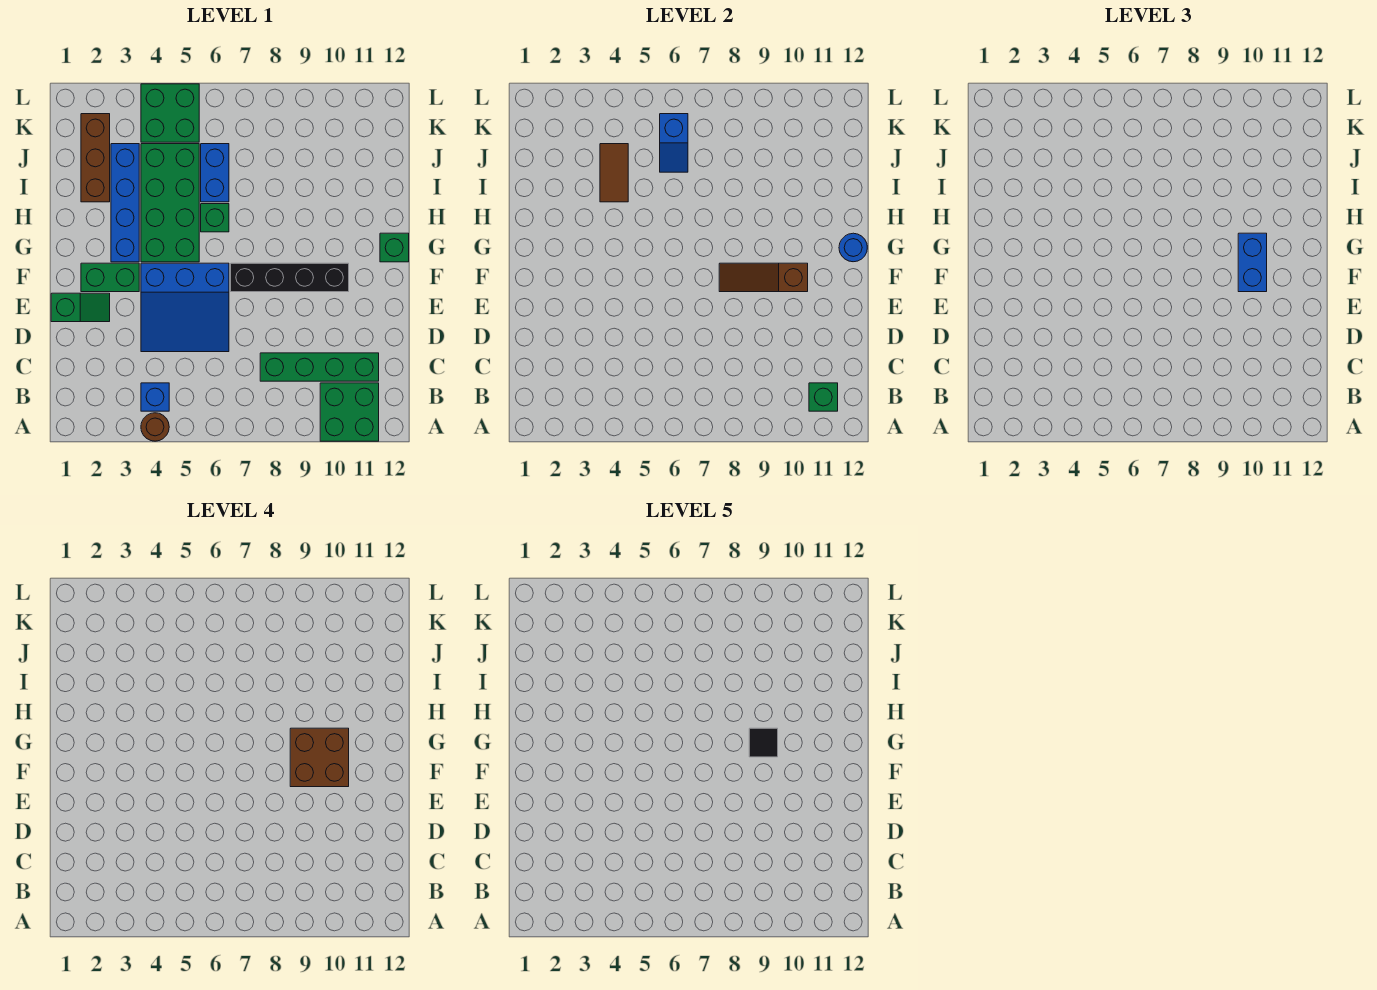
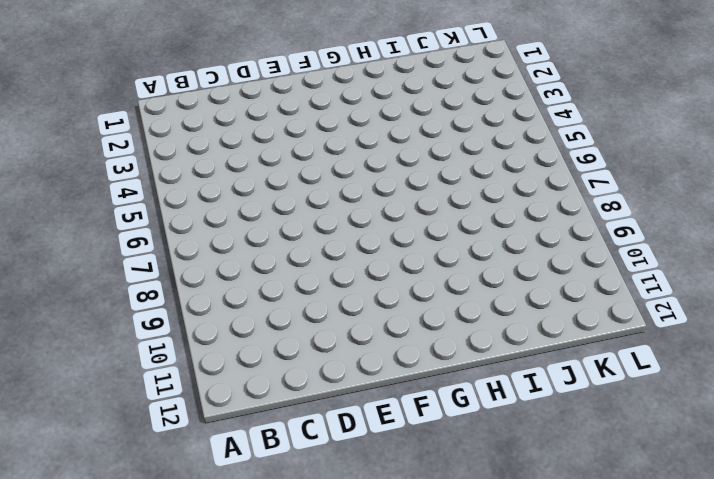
none -> brown 1x1 round brick [141,413,169,441]
none -> green 2x2 brick [320,383,379,441]
none -> blue 1x1 brick [141,383,169,411]

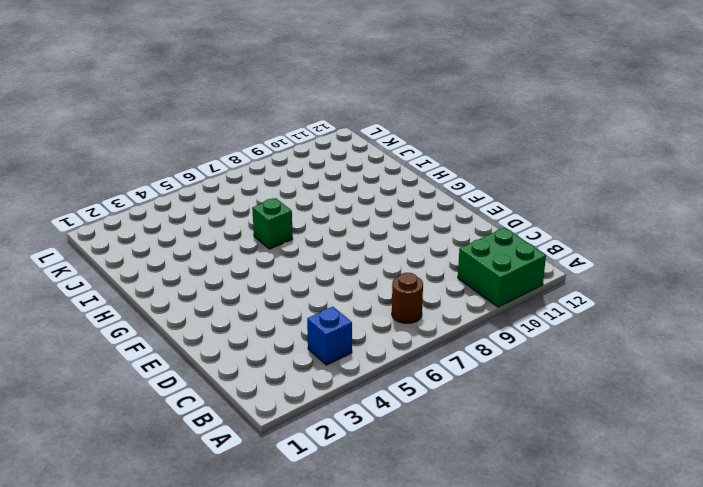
brown 1x1 round brick [392,273,423,323] -> brown 1x1 round brick moved to [141,413,169,441]
none -> green 1x4 brick [260,353,379,381]
none -> blue 3x3 slope [141,263,229,352]
none -> green 1x2 slope [51,293,110,322]

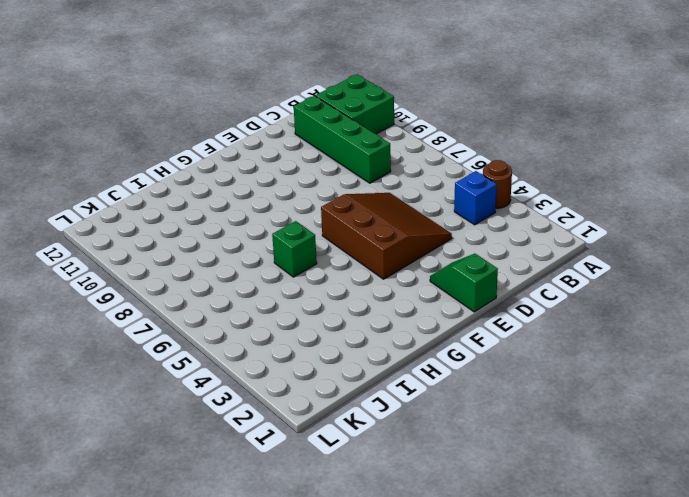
brown 3x3 slope [321,193,452,279] -> blue 3x3 slope [141,263,229,352]
none -> green 1x2 brick [81,263,139,292]
none -> black 1x4 brick [231,263,349,292]
none -> blue 1x4 brick [111,144,139,262]

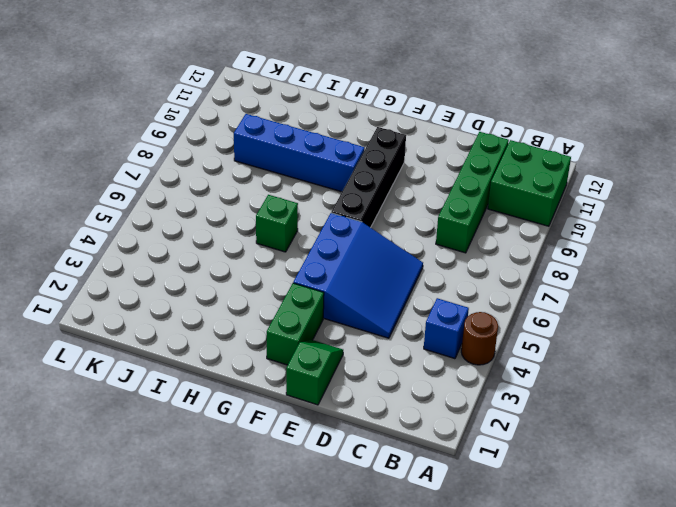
blue 1x4 brick [234,114,365,192] -> blue 1x4 brick moved to [111,144,139,262]
none -> green 2x4 brick [141,144,199,262]
none -> green 1x1 brick [380,233,409,262]
none -> brown 1x3 brick [81,114,110,202]

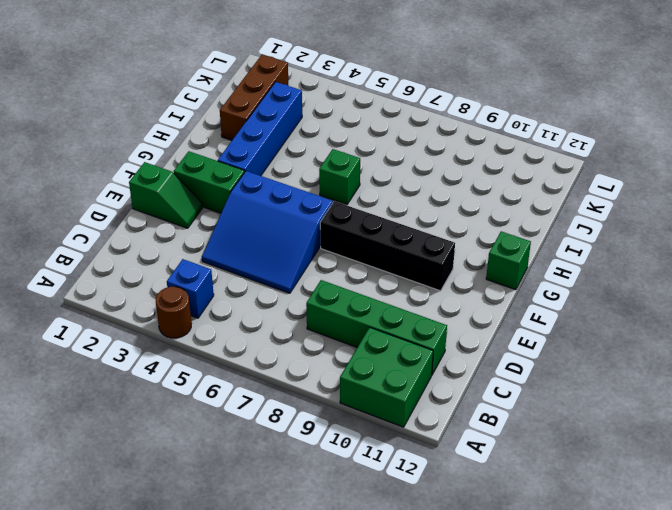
none -> green 2x4 brick [141,144,199,262]
none -> blue 1x2 brick [201,144,229,202]
none -> green 2x2 brick [141,84,199,142]

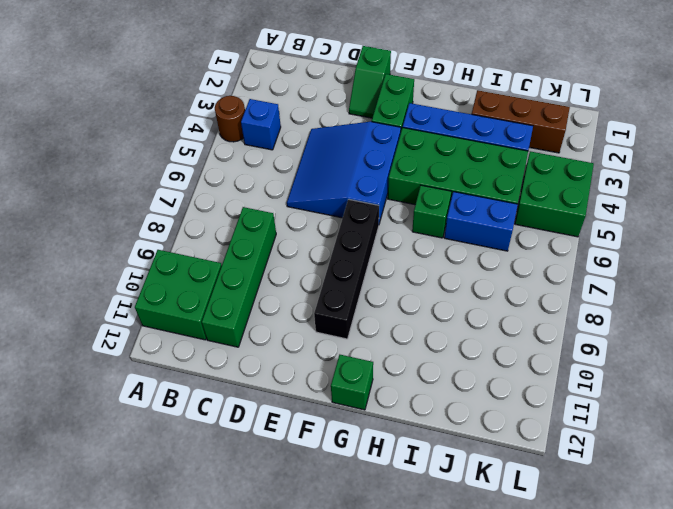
none -> green 1x1 brick [809,383,838,411]
none -> brown 1x3 slope [719,263,808,292]
none -> blue 1x1 round brick [839,233,867,262]

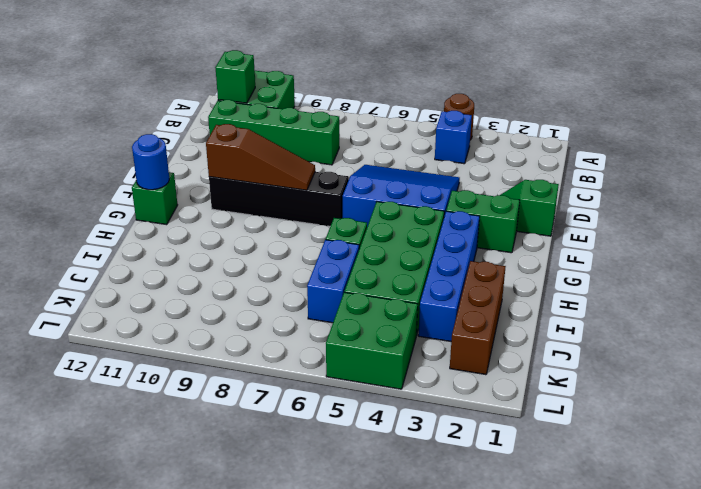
none -> brown 1x2 tile [600,144,628,202]
none -> blue 1x2 slope [660,114,688,172]
none -> blue 1x2 brick [1238,233,1267,292]

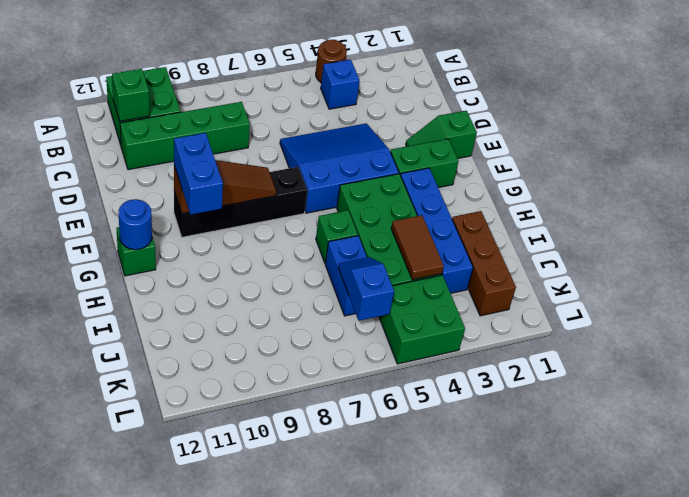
none -> brown 2x2 brick [290,728,349,787]
none -> black 1x1 tile [749,728,778,757]

